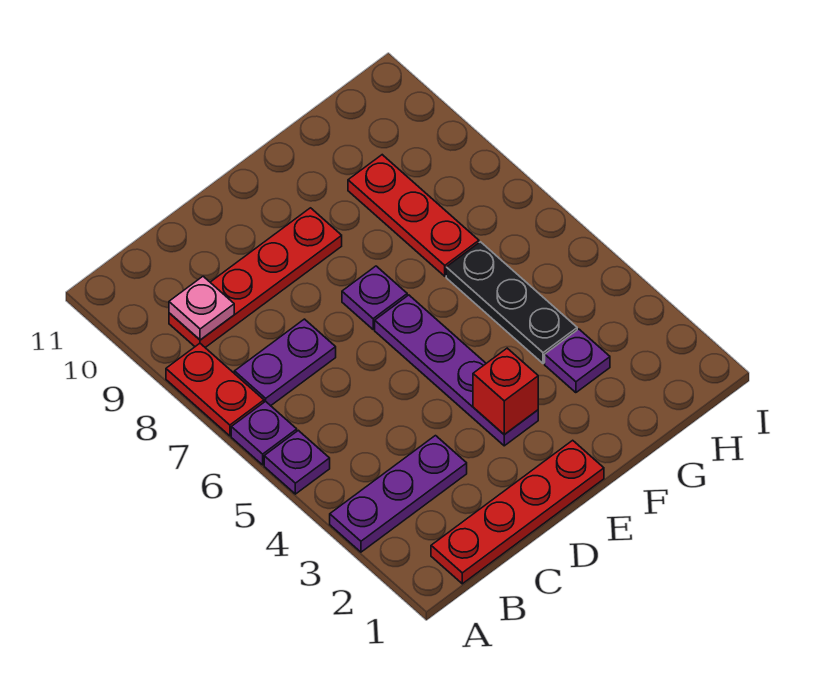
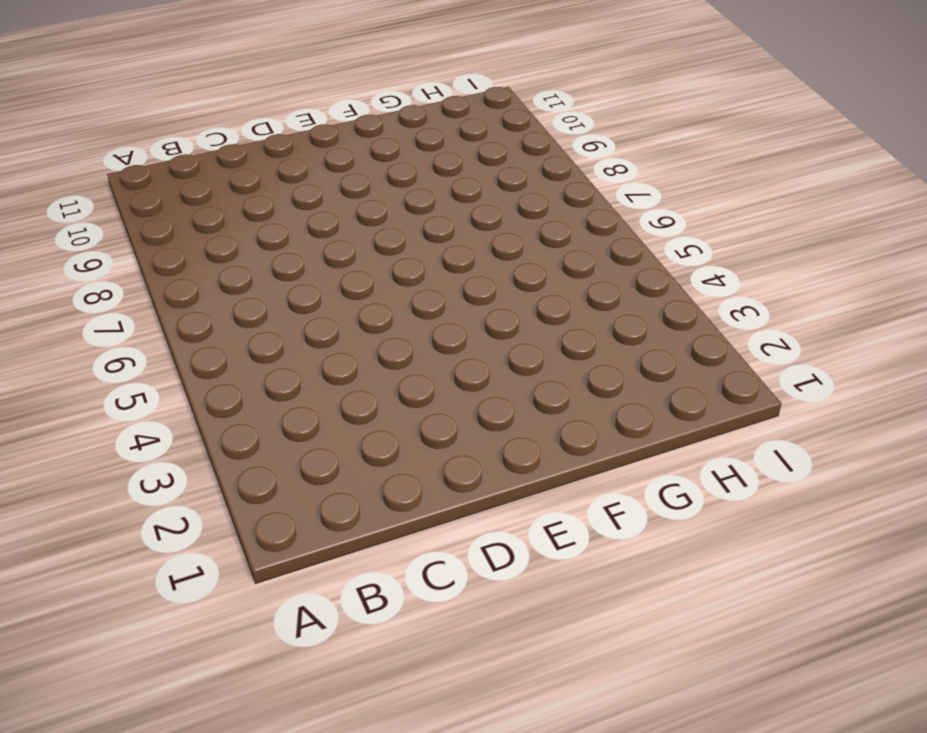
none -> purple 1x3 plate [330,436,467,552]
none -> purple 1x1 plate [264,430,330,494]
none -> purple 1x1 plate [231,401,297,465]

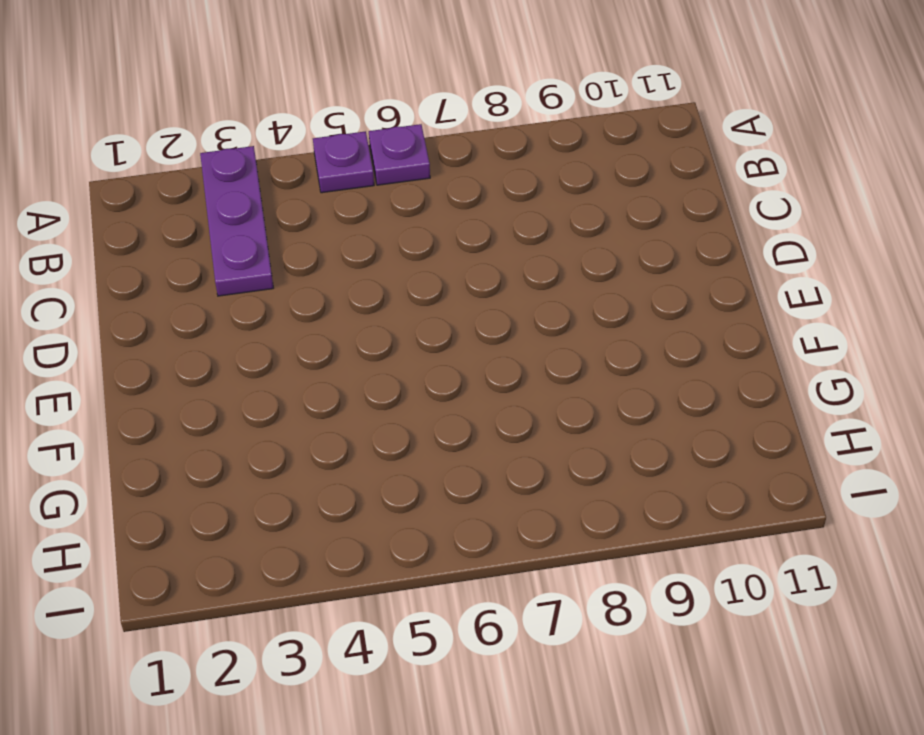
none -> red 1x2 plate [166,343,264,436]
none -> red 1x4 plate [431,440,604,584]
none -> purple 1x2 plate [234,319,336,406]

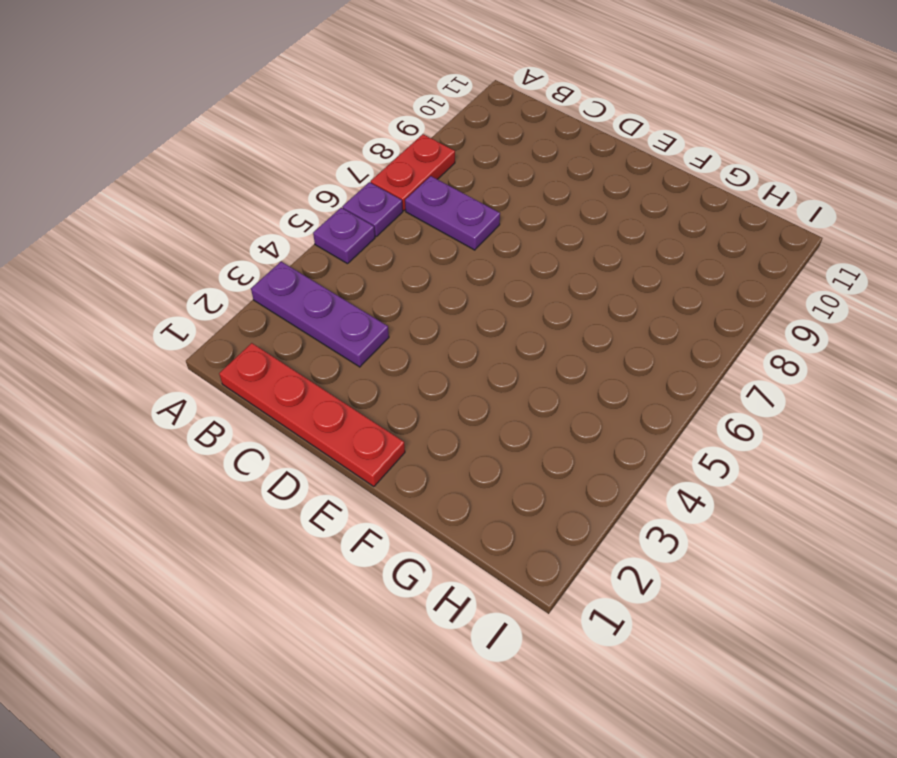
none -> red 1x4 plate [169,208,342,347]
none -> purple 1x4 plate [375,295,538,446]
none -> purple 1x1 plate [342,266,407,329]

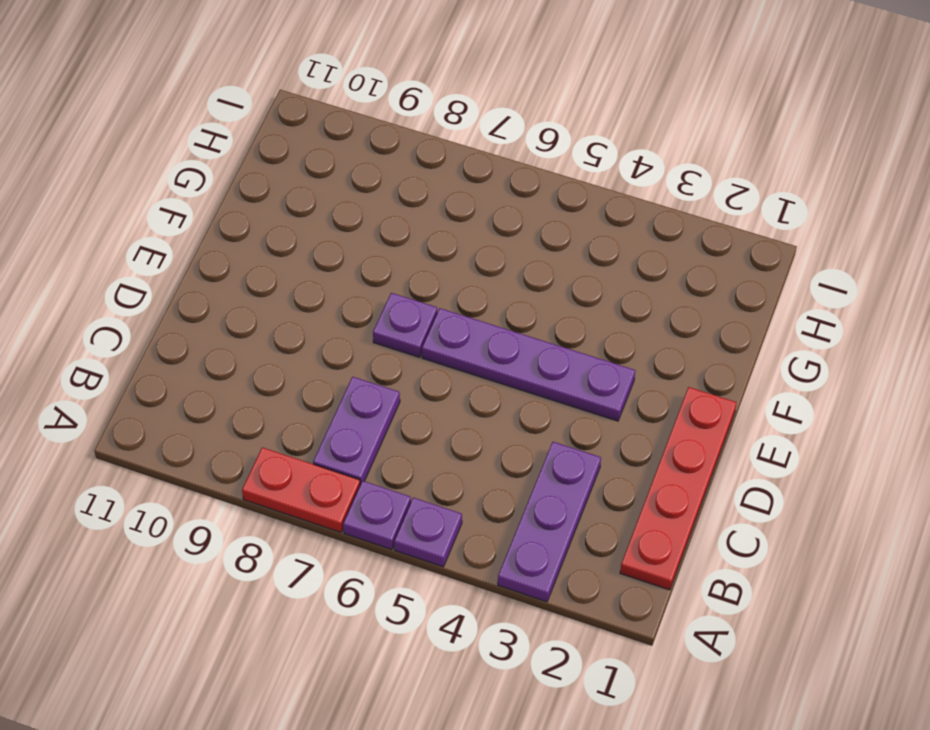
none -> red 1x4 plate [169,208,342,347]
none -> purple 1x1 plate [545,329,610,393]
none -> black 1x3 plate [446,242,577,364]

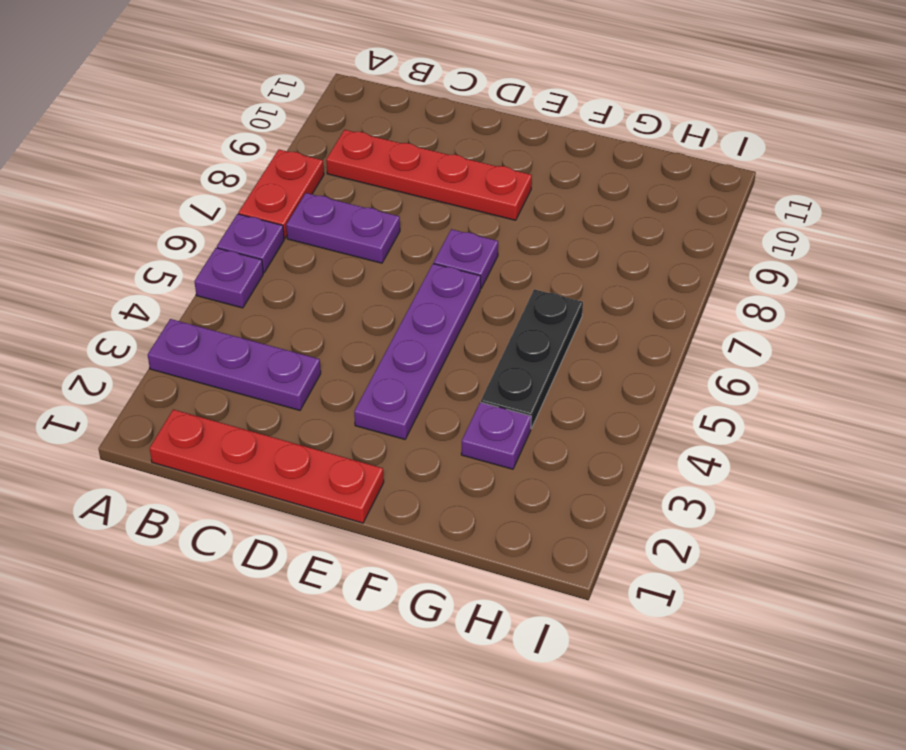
none -> red 1x3 plate [348,155,479,276]
none -> pink 1x1 plate [169,276,234,340]
none -> red 1x1 brick [473,348,538,435]

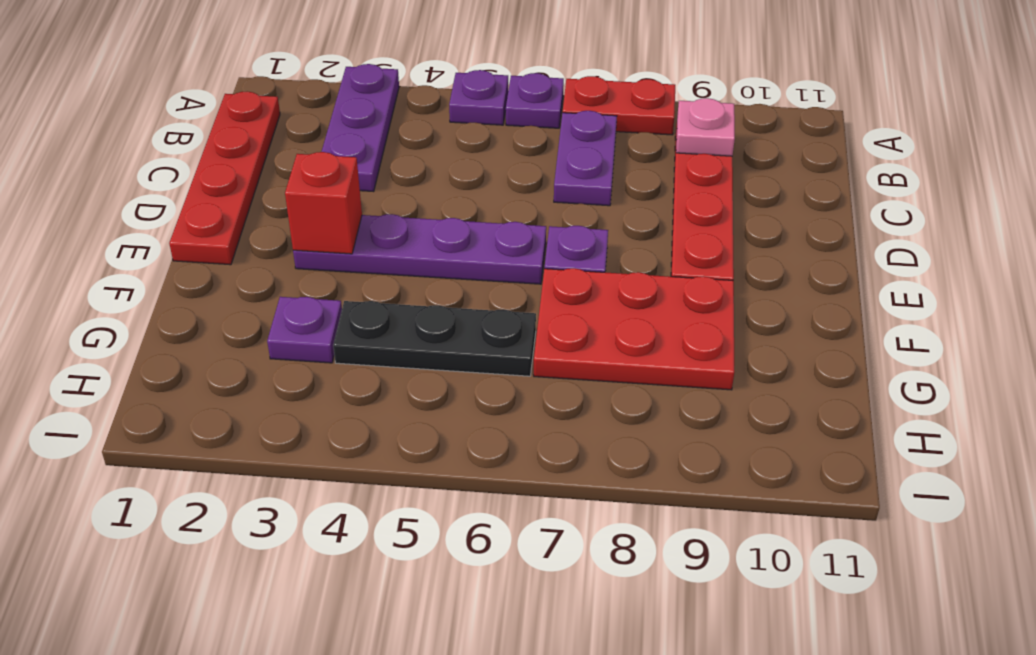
red 2x3 plate [534,268,734,390] -> red 1x3 plate [348,155,479,276]

